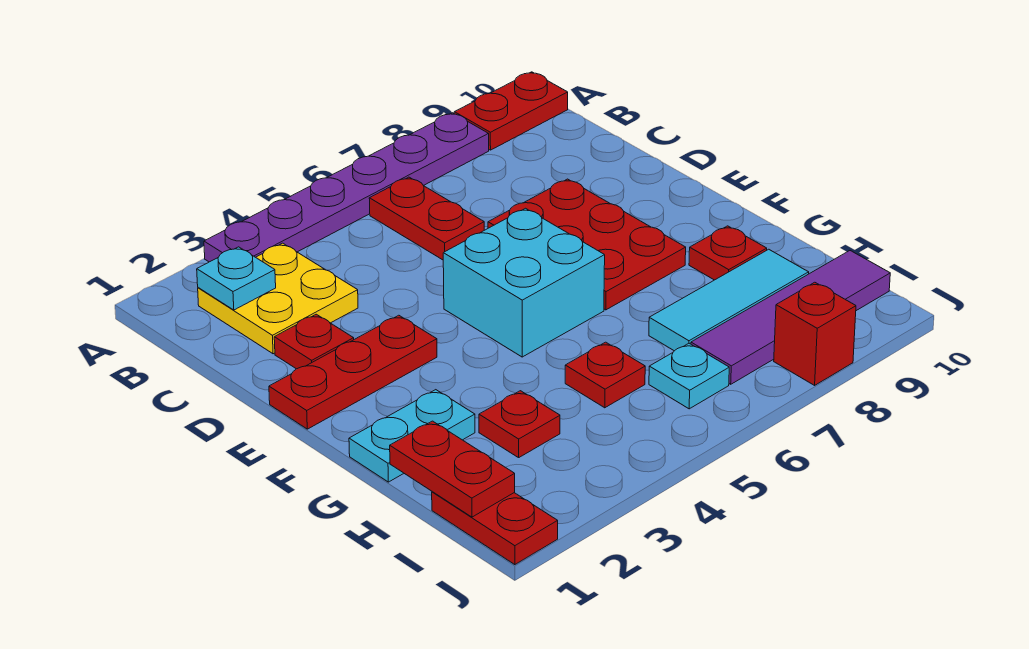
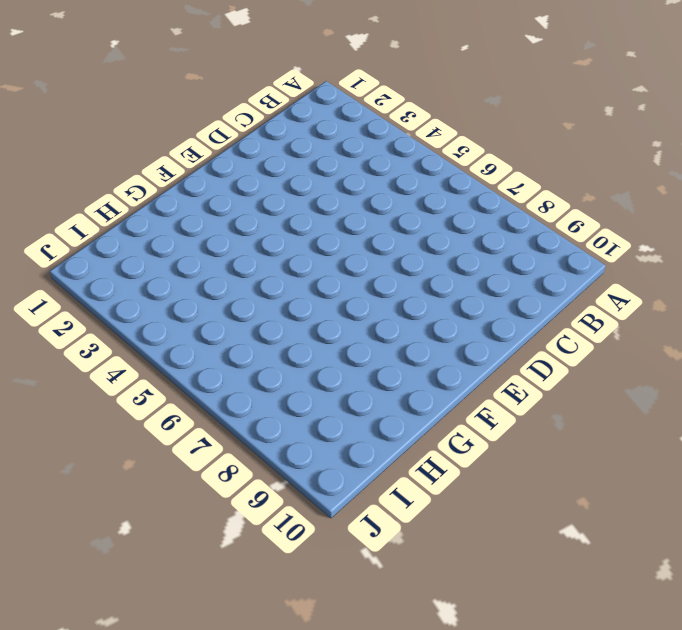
none -> purple 1x6 plate [204,113,489,262]
none -> red 1x2 plate [454,72,568,150]
none -> yellow 2x2 plate [198,243,358,354]

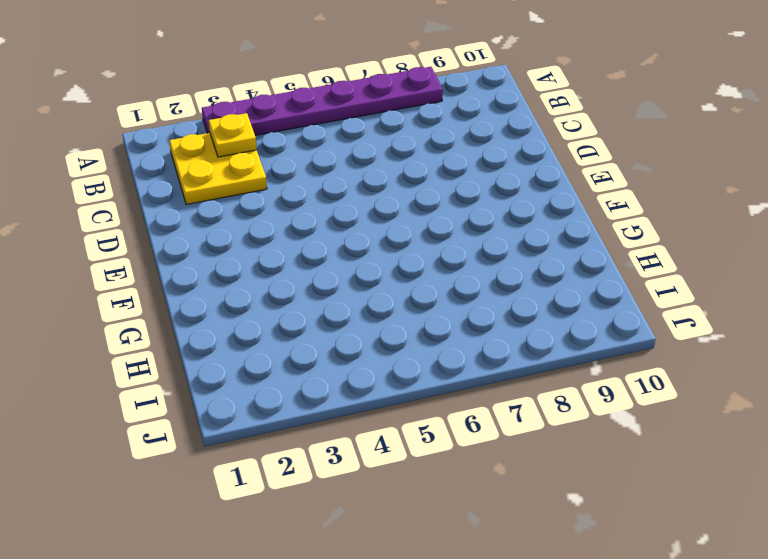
yellow 1x1 plate [209,113,257,157] -> none
none -> red 1x2 plate [454,72,568,150]
none -> red 1x2 plate [369,177,484,260]
none -> red 1x1 plate [274,314,354,369]

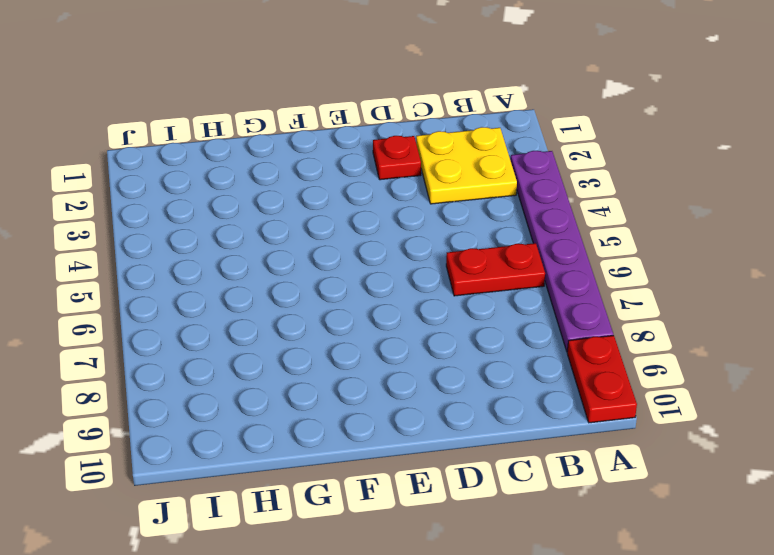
none -> red 2x3 plate [488,179,686,310]
none -> red 1x3 plate [269,315,437,429]
none -> cyan 2x2 brick [443,208,605,357]

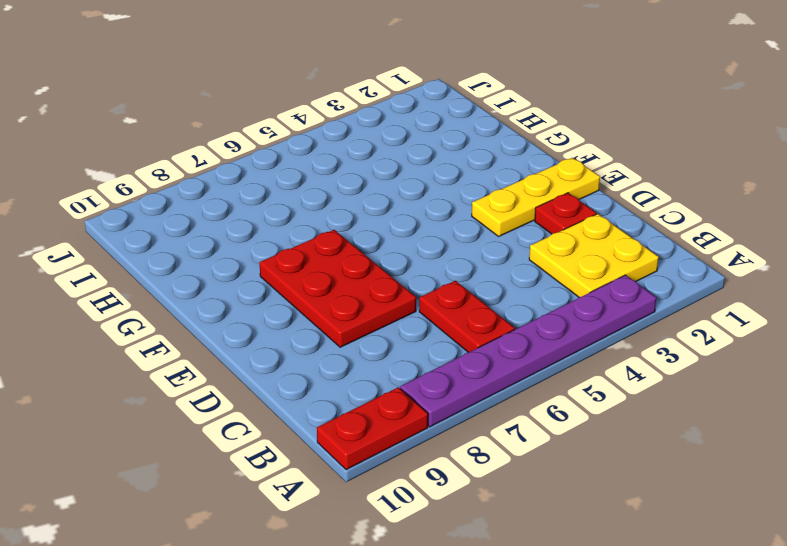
yellow 1x3 plate [472,158,600,236] -> red 1x3 plate [269,315,437,429]
none -> cyan 2x2 brick [443,208,605,357]
none -> cyan 1x2 plate [349,390,475,482]
none -> red 1x1 plate [689,226,767,280]

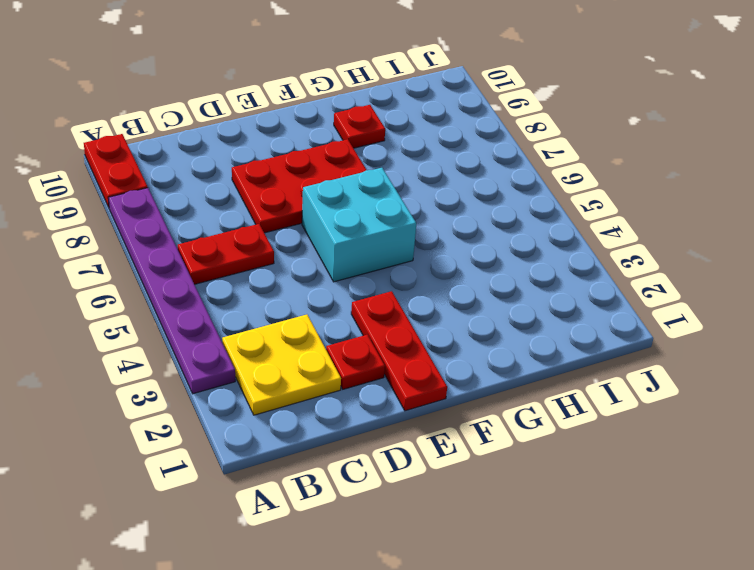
none -> cyan 1x2 plate [349,390,475,482]
none -> red 1x1 plate [479,391,560,458]
none -> red 1x1 plate [565,342,645,408]

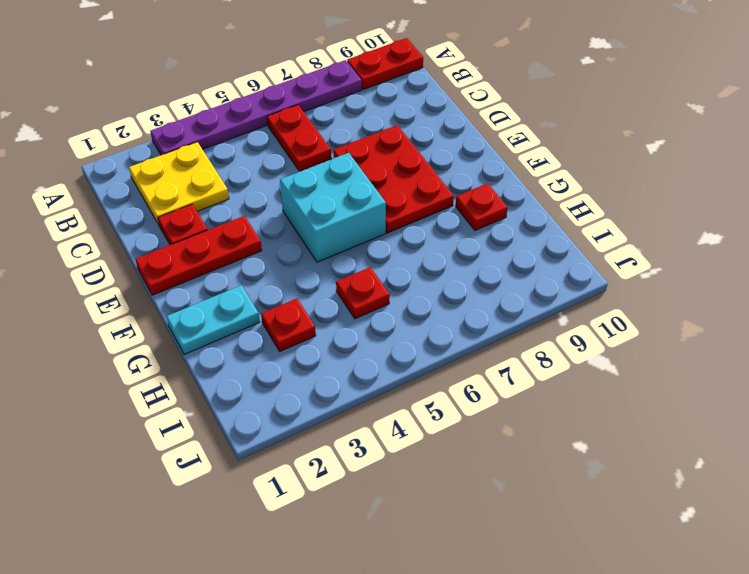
none -> cyan 1x3 tile [649,249,809,351]
none -> red 1x2 plate [432,492,558,565]
none -> cyan 1x1 plate [649,343,729,409]

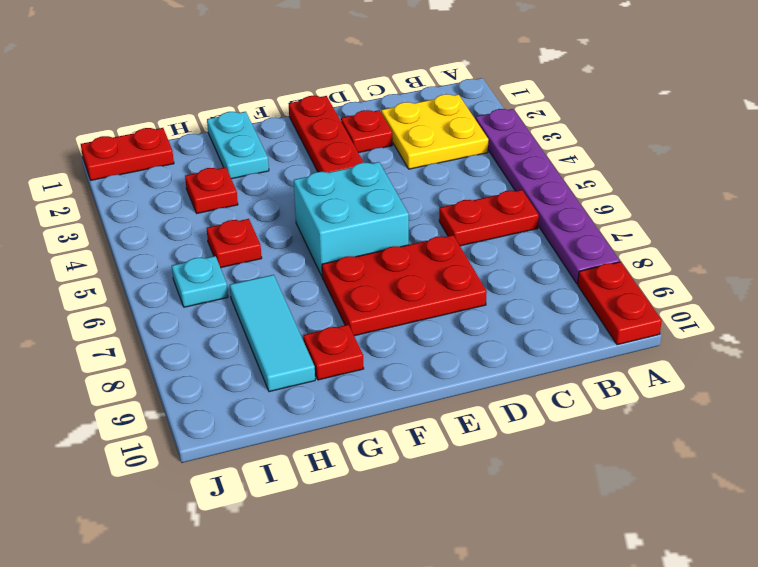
none -> purple 1x4 tile [691,251,890,384]
none -> red 1x1 brick [774,282,856,385]
none -> cyan 1x1 plate [197,247,276,310]

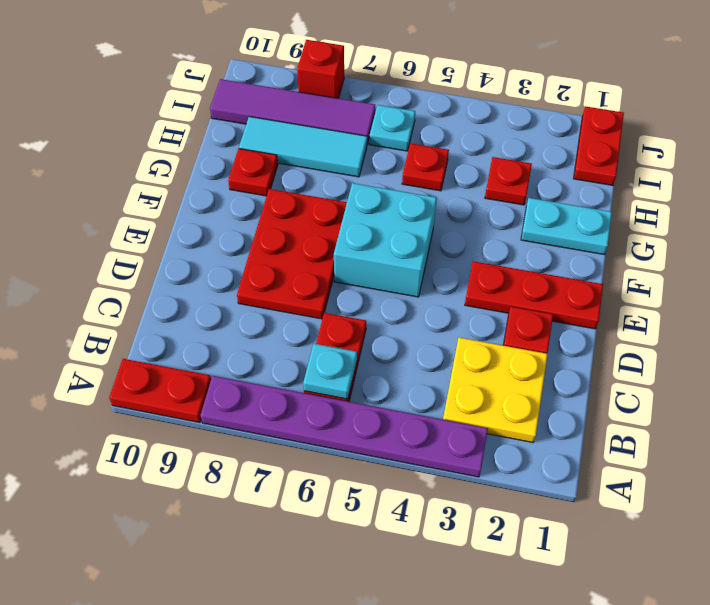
cyan 1x1 plate [303,344,357,399] -> cyan 1x1 plate moved to [197,247,276,310]
none -> red 1x2 plate [390,421,515,517]

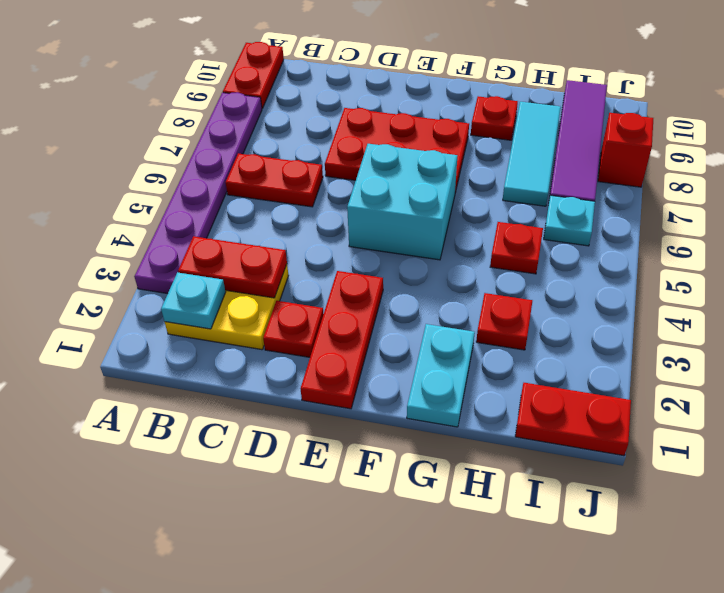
red 1x2 plate [178,236,287,298] -> red 1x2 plate moved to [390,421,515,517]

